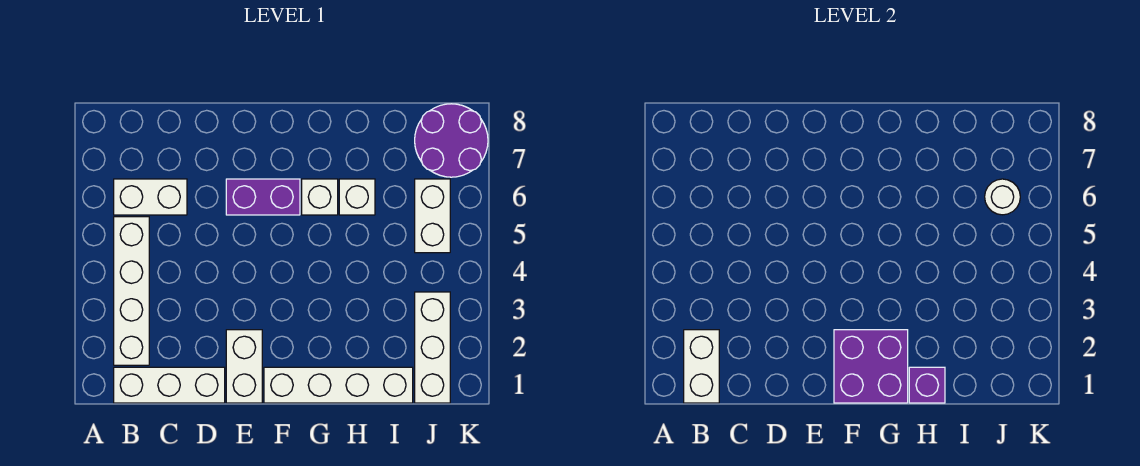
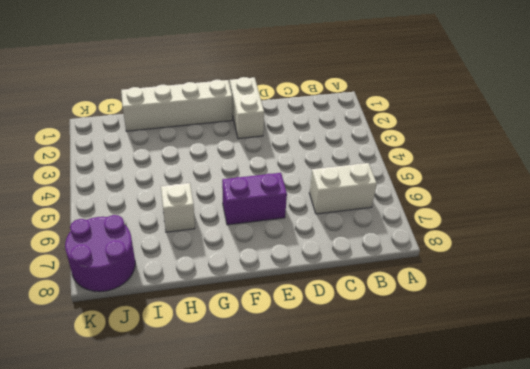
none -> white 1x3 brick [114,367,225,403]
none -> white 1x4 brick [114,217,149,365]
none -> white 1x1 brick [302,179,338,215]

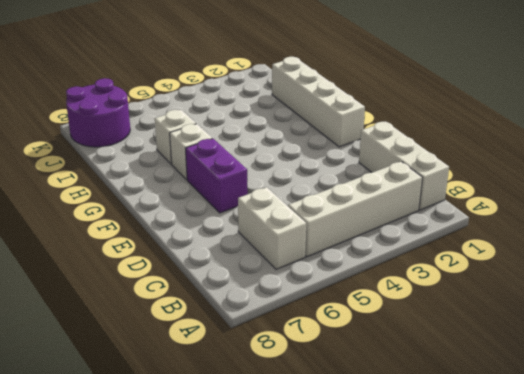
none -> white 1x2 brick [226,330,262,403]
none -> white 1x3 brick [415,292,450,403]
none -> white 1x2 brick [415,179,450,253]

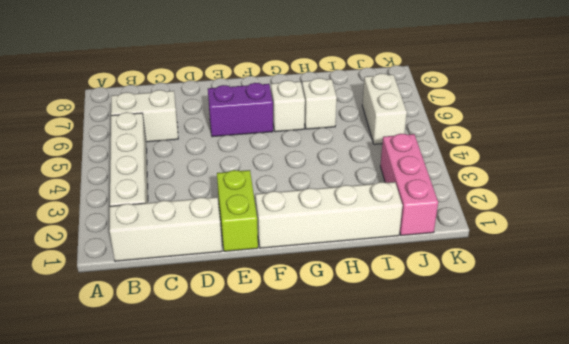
lime 1x2 brick [217,170,258,251] -> white 1x2 brick [226,330,262,403]
pink 1x3 brick [380,134,438,236] -> white 1x3 brick [415,292,450,403]
none -> purple 2x2 round brick [415,104,488,177]
none -> white 1x2 brick [684,330,719,403]
none -> purple 2x2 brick [834,330,908,403]

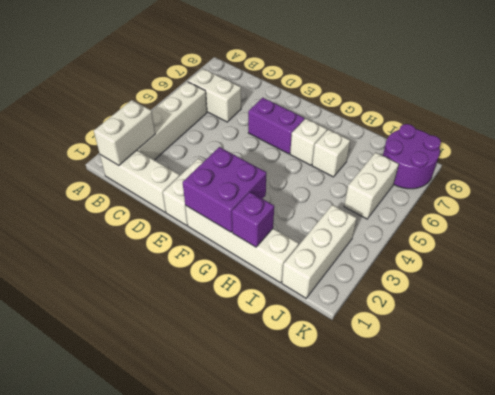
none -> white 1x1 round brick [985,179,1020,215]

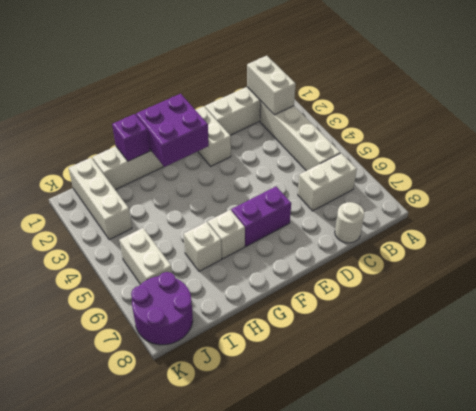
white 1x1 round brick [335,202,364,243] -> white 1x1 round brick moved to [985,179,1020,215]

